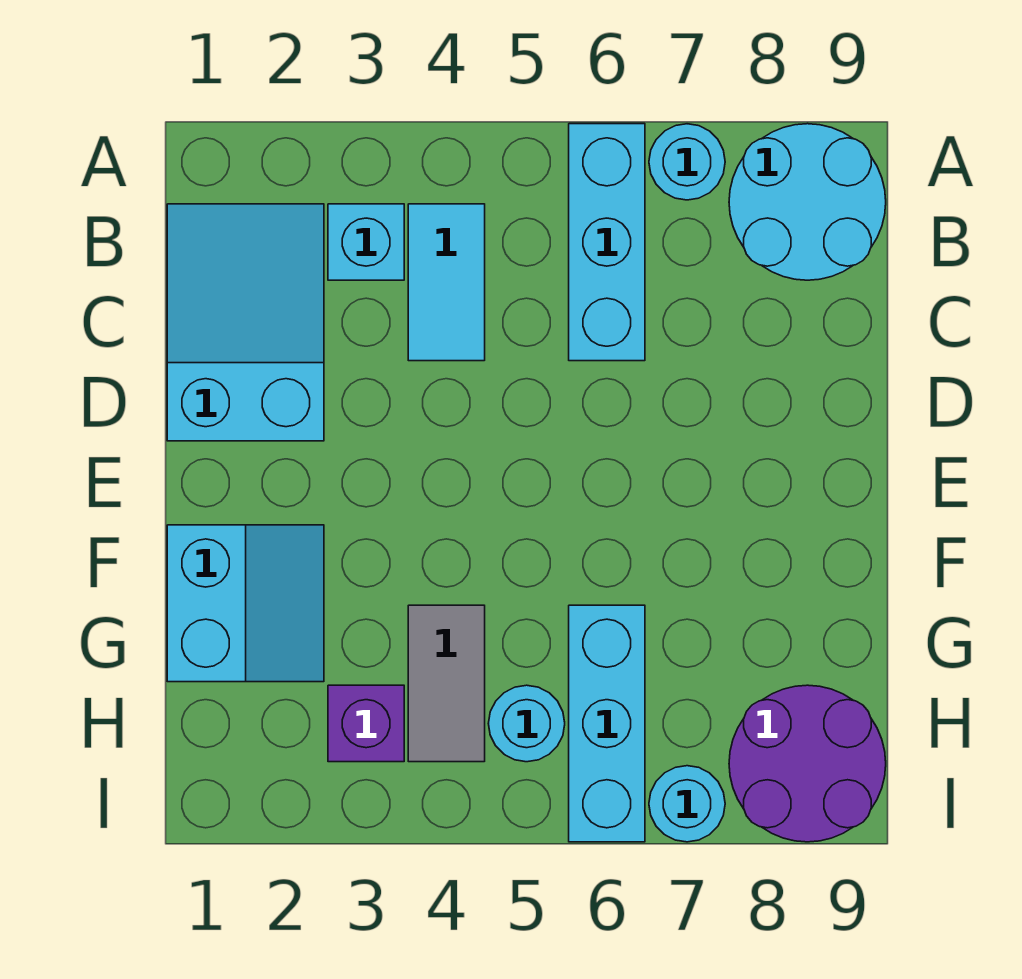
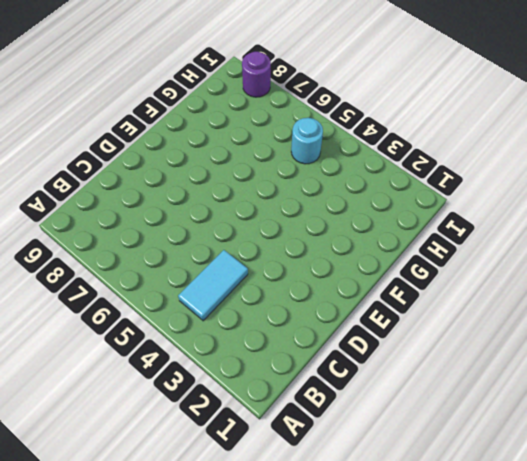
purple 1x1 round brick [242,52,271,97] -> purple 2x2 round brick [729,685,886,842]
none -> cyan 1x3 brick [569,124,645,361]
none -> cyan 1x1 round brick [649,124,725,200]
none -> cyan 2x2 round brick [729,124,886,280]

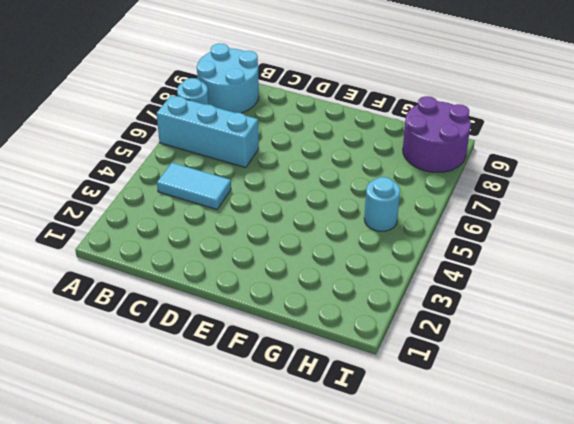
none -> cyan 2x3 slope [167,204,324,441]
none -> cyan 1x1 brick [328,204,404,280]
none -> cyan 2x2 slope [167,525,324,682]

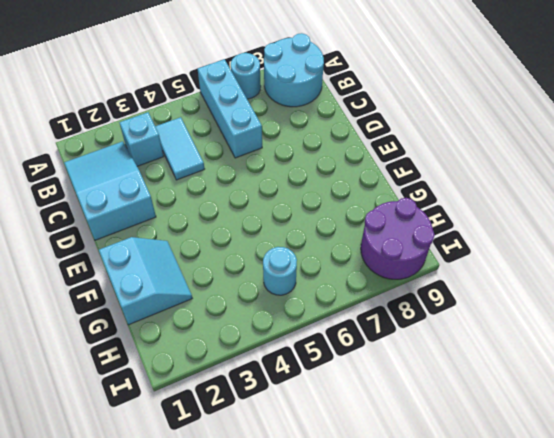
none -> grey 1x2 tile [408,605,485,762]
none -> cyan 1x3 brick [569,605,645,842]
none -> purple 1x1 brick [328,685,404,762]

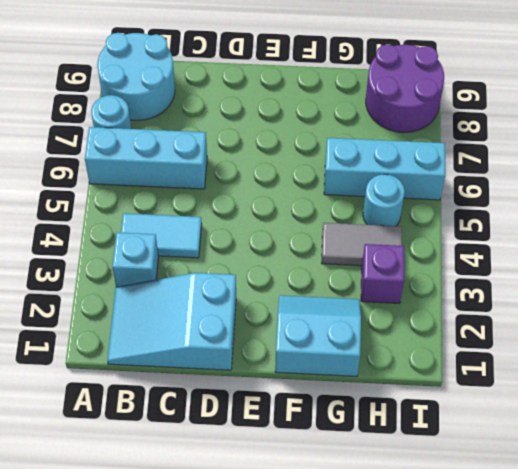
none -> cyan 1x1 round brick [649,766,725,842]

